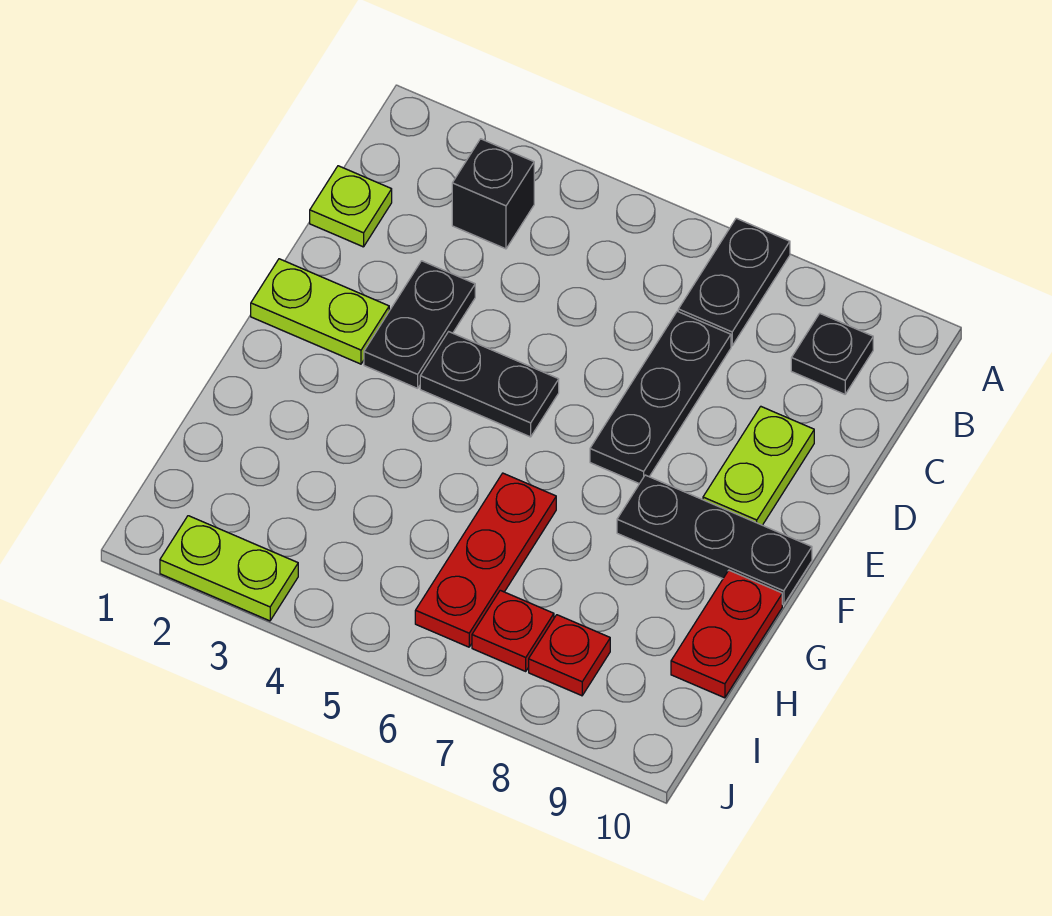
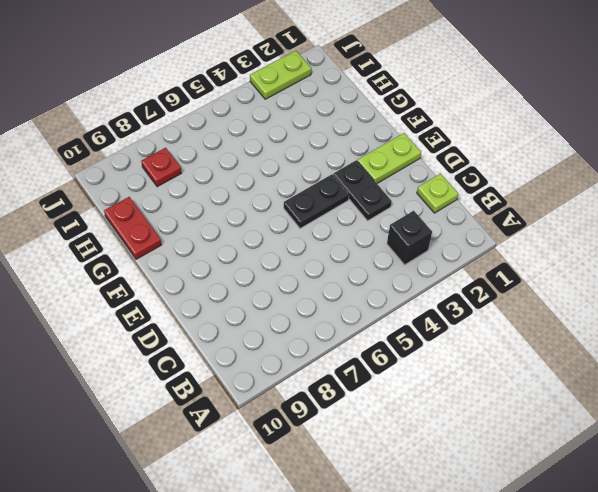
none -> black 1x2 plate [678,218,790,346]
none -> black 1x1 plate [791,314,873,394]
none -> black 1x3 plate [590,311,731,484]

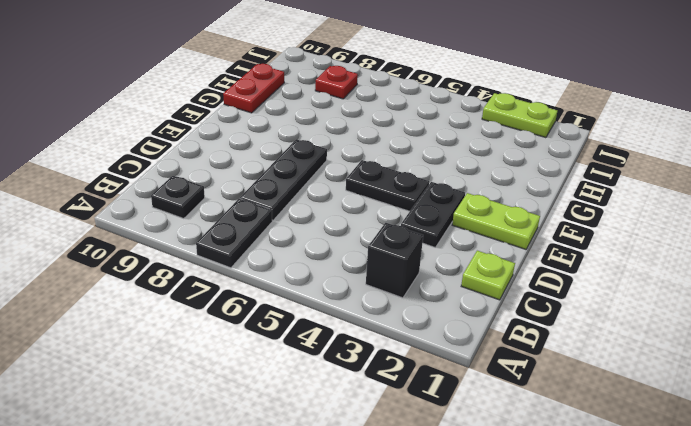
none -> lime 1x2 plate [703,407,814,525]
none -> black 1x3 plate [617,475,812,605]
none -> red 1x3 plate [415,473,556,647]

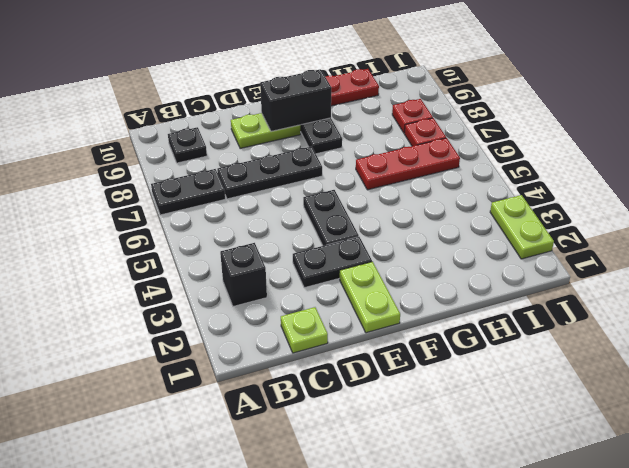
black 1x2 brick [260,69,331,131] -> none

